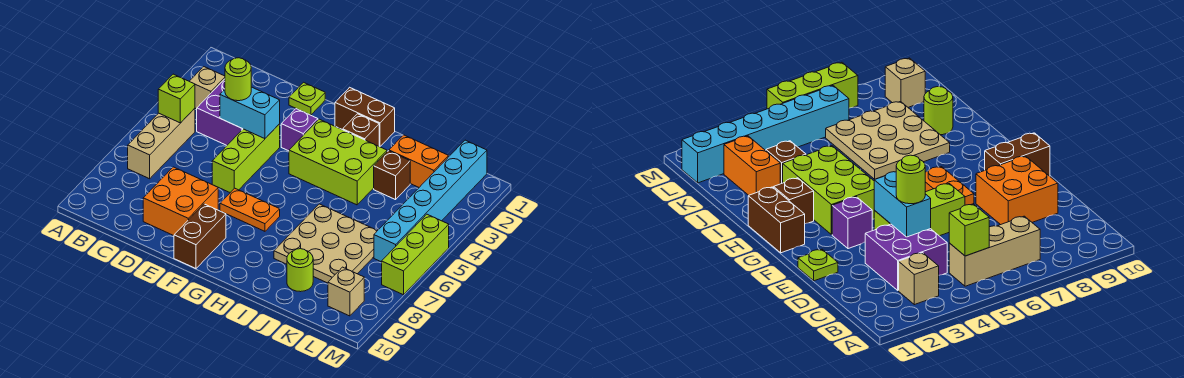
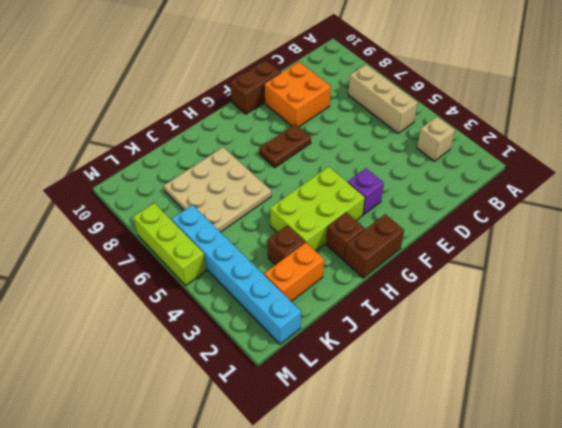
brown 1x2 brick [230,60,281,114] -> brown 1x2 brick turned to [174,204,226,268]
brown 1x2 plate [259,124,311,168] -> orange 1x2 plate [220,188,280,231]
none -> purple 2x2 brick [197,79,243,145]
none -> lime 1x1 plate [289,82,325,115]
none -> lime 1x3 brick [212,124,280,192]

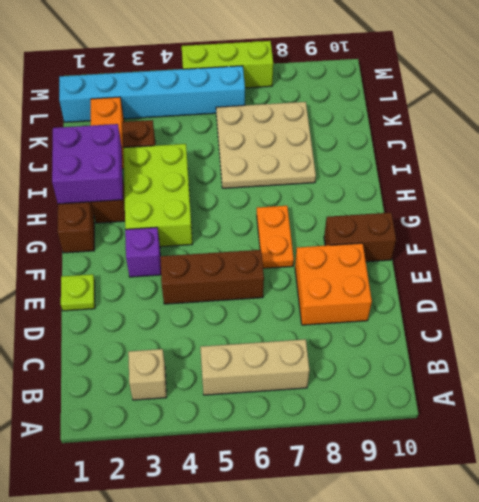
brown 1x3 brick [160,250,264,304] -> lime 1x3 brick [212,124,280,192]
purple 2x2 brick [52,124,123,204] -> purple 2x2 brick moved to [197,79,243,145]
none -> lime 1x1 round brick [287,249,313,292]
none -> tan 1x1 brick [328,267,364,316]
none -> lime 1x1 brick [158,74,195,123]

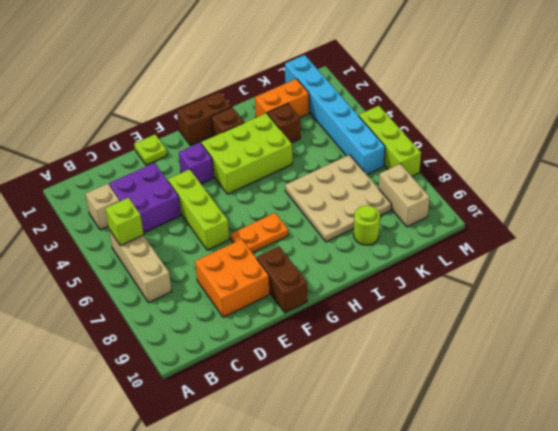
tan 1x2 brick [379,164,429,227] -> tan 1x1 brick [328,267,364,316]
none -> cyan 1x2 brick [220,87,280,139]
none -> lime 1x1 round brick [225,58,251,101]

